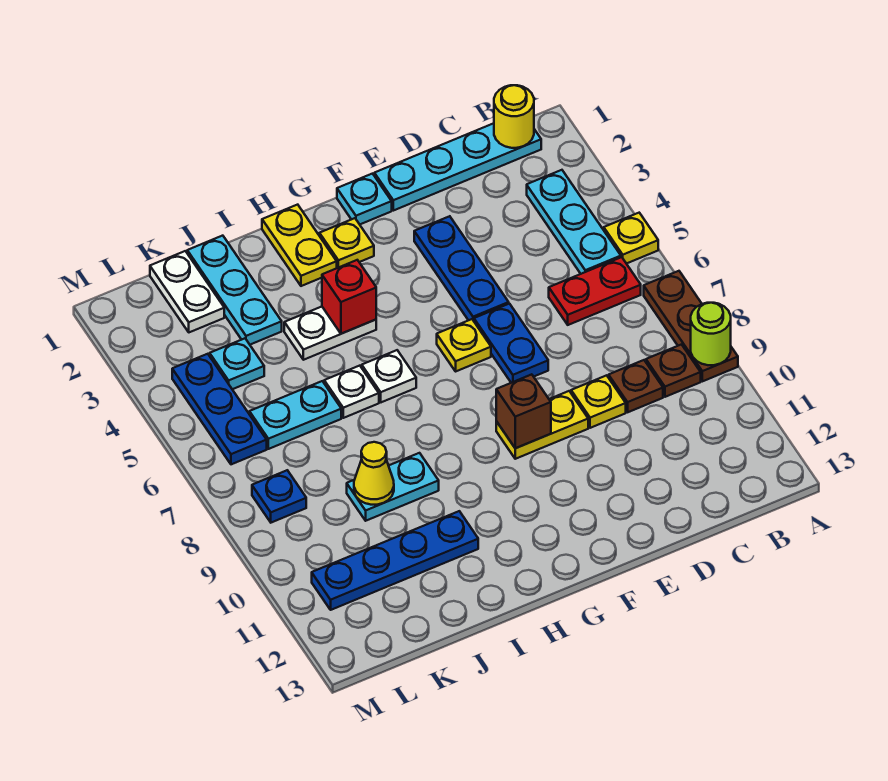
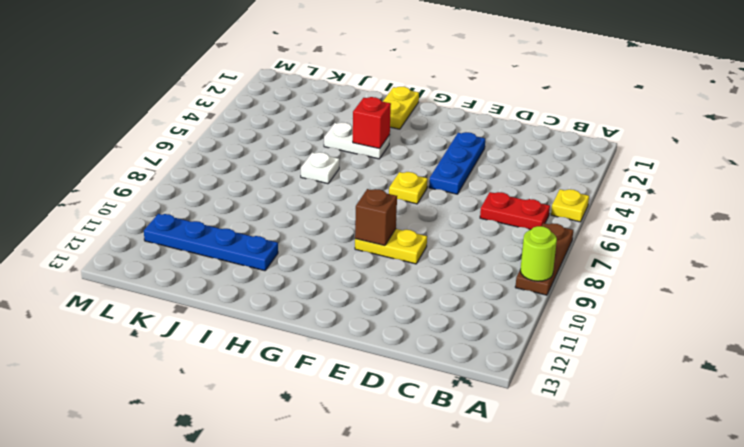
none -> cyan 1x4 plate [374,123,541,211]
none -> cyan 1x3 plate [527,170,621,274]
none -> brown 1x1 plate [646,345,701,397]
none -> brown 1x1 plate [609,360,663,412]

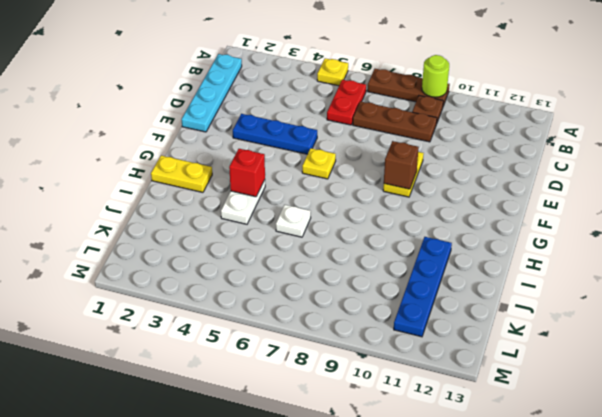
brown 1x3 plate [353,101,437,142] -> brown 1x1 plate [609,360,663,412]
none -> cyan 1x3 plate [527,170,621,274]
none -> yellow 1x1 plate [571,375,626,428]
none -> blue 1x2 plate [474,304,548,383]
none -> cyan 1x1 plate [337,174,392,224]

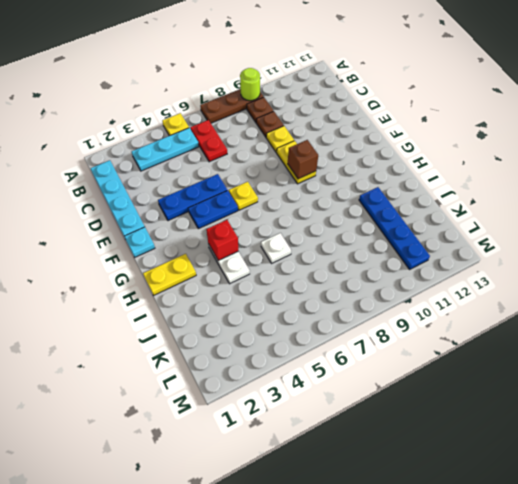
blue 1x2 plate [188,190,238,229] -> blue 1x2 plate moved to [474,304,548,383]
none -> yellow 1x1 plate [319,218,374,268]
none -> white 1x1 plate [362,350,416,402]
none -> cyan 1x2 plate [347,453,439,521]
none -> cyan 1x3 plate [187,236,282,345]

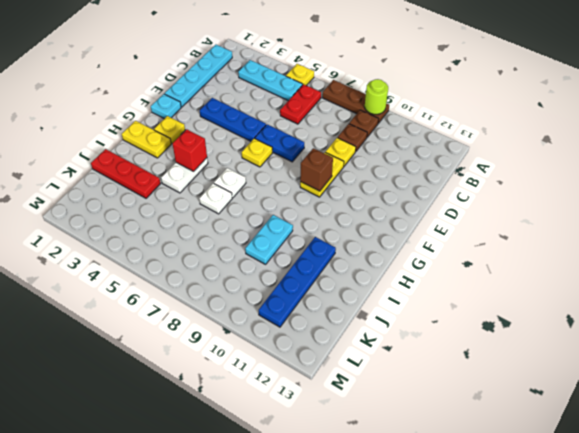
red 1x3 plate [91,149,161,198] -> cyan 1x3 plate [187,236,282,345]
none -> cyan 1x2 plate [249,381,341,449]
none -> white 1x2 plate [150,251,224,332]
none -> cyan 1x1 plate [210,338,264,389]
none -> blue 1x3 plate [172,354,267,464]

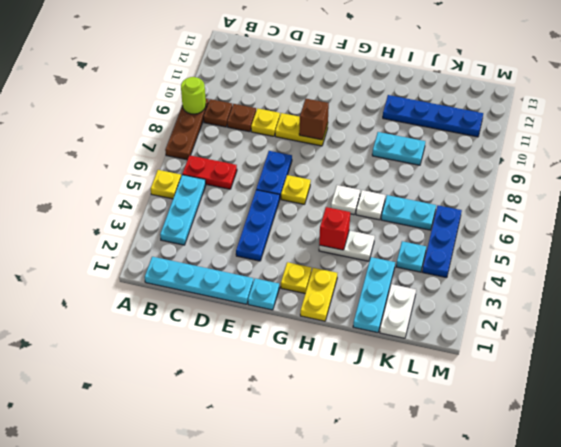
none -> blue 1x1 plate [252,470,306,523]
none -> yellow 1x1 round brick [494,85,534,148]
none -> yellow 1x1 cone [354,442,394,505]

